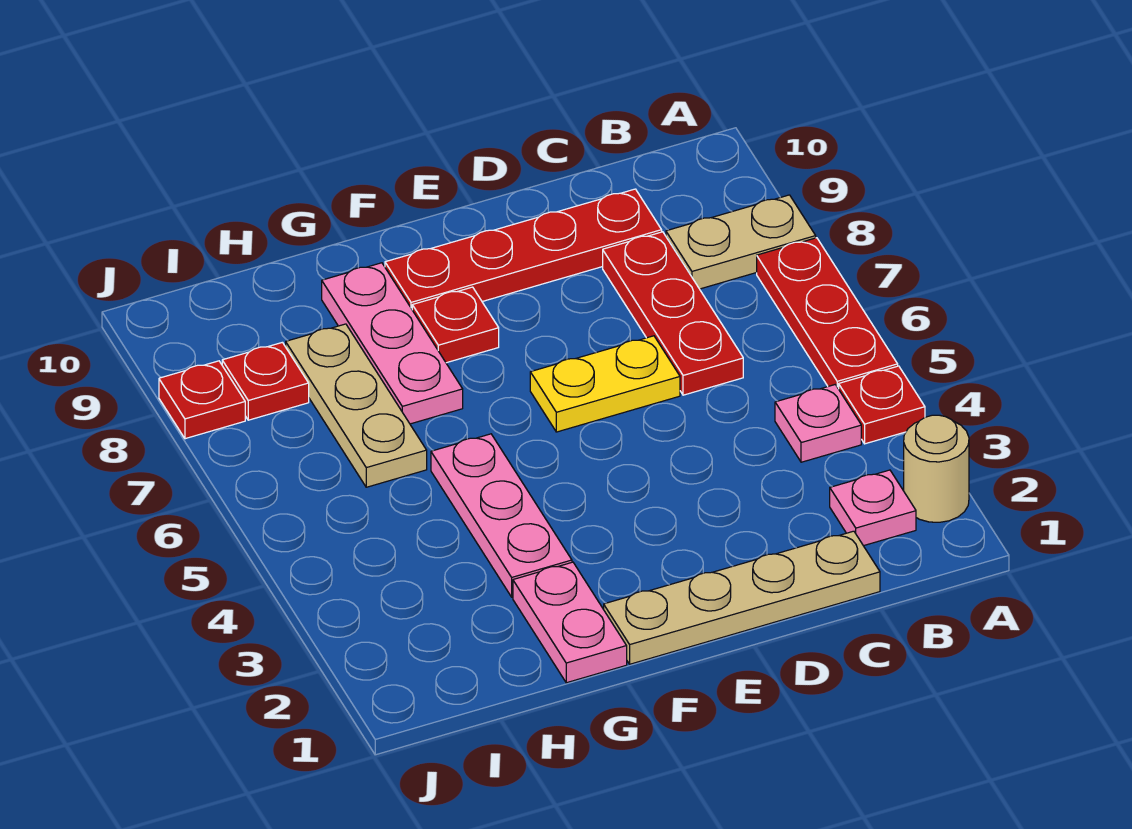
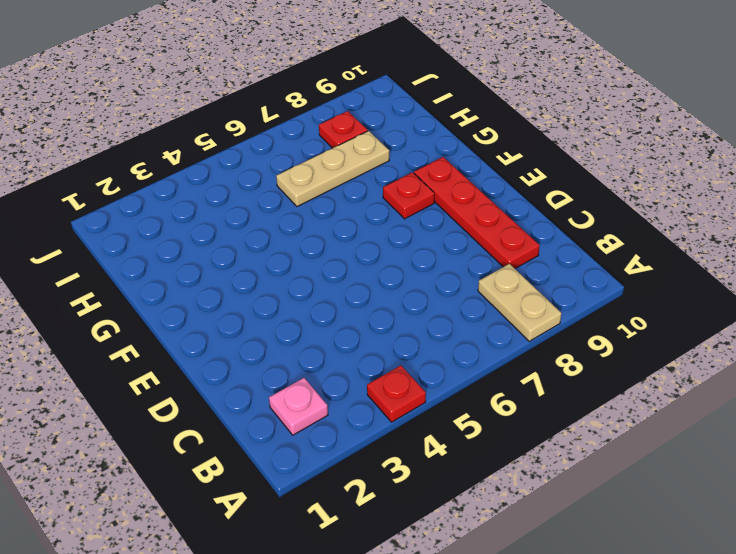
none -> tan 1x1 round brick [904,415,969,522]
none -> red 1x3 plate [757,238,898,389]
none -> pink 1x1 plate [775,385,861,462]

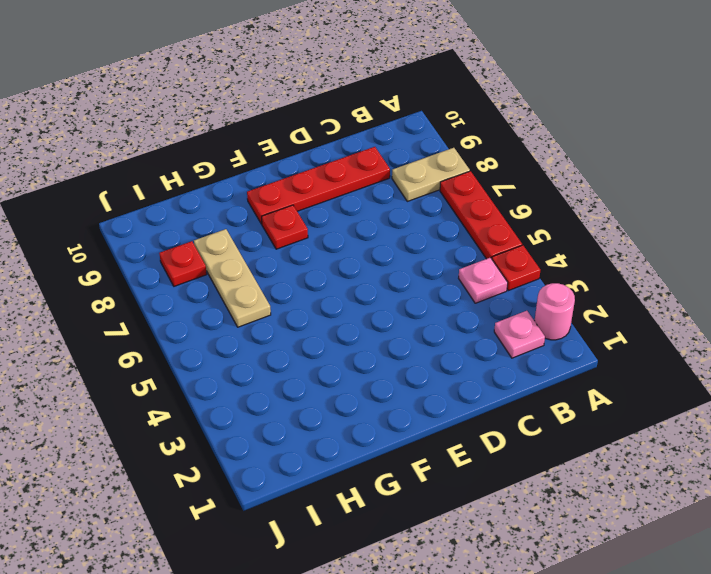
pink 1x1 round brick [535,283,575,340] -> tan 1x1 round brick [904,415,969,522]
none -> tan 1x4 plate [604,531,880,664]
none -> red 1x3 plate [603,232,743,395]
none -> yellow 1x2 plate [530,336,680,432]

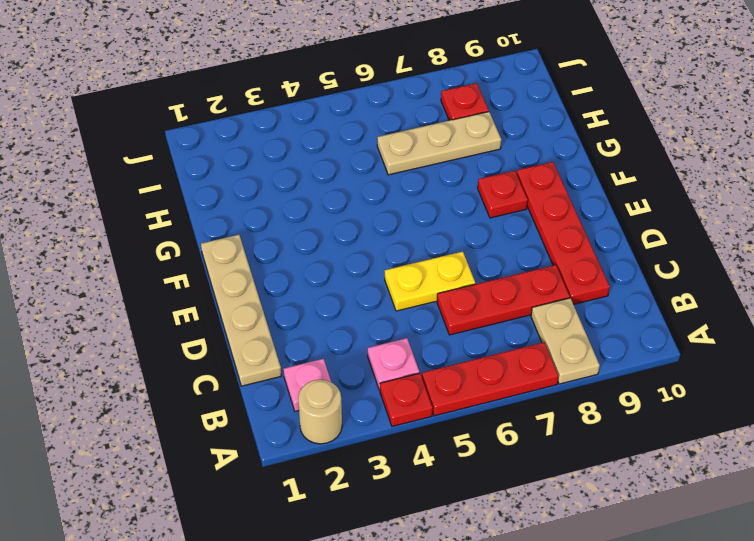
yellow 1x2 plate [385,252,475,311] -> yellow 1x2 plate turned to [530,336,680,432]
none -> pink 1x2 plate [513,562,627,683]
none -> pink 1x3 plate [431,434,572,597]
none -> pink 1x3 plate [322,263,463,424]

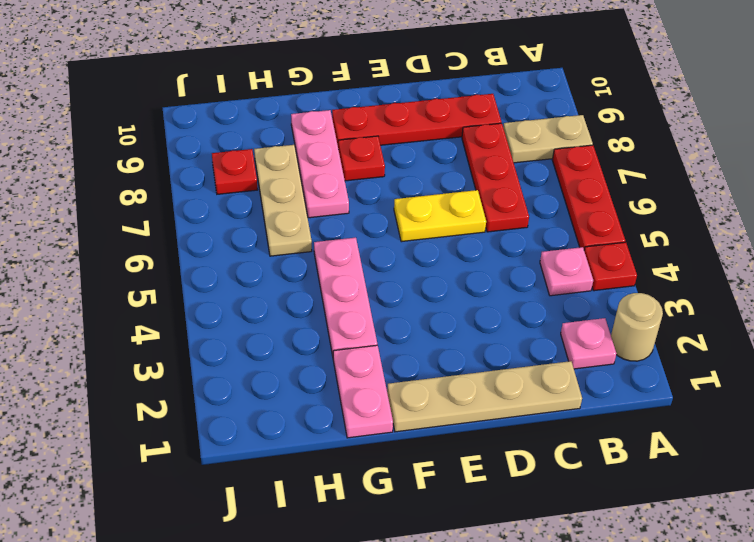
none -> red 1x1 plate [159,361,245,439]

